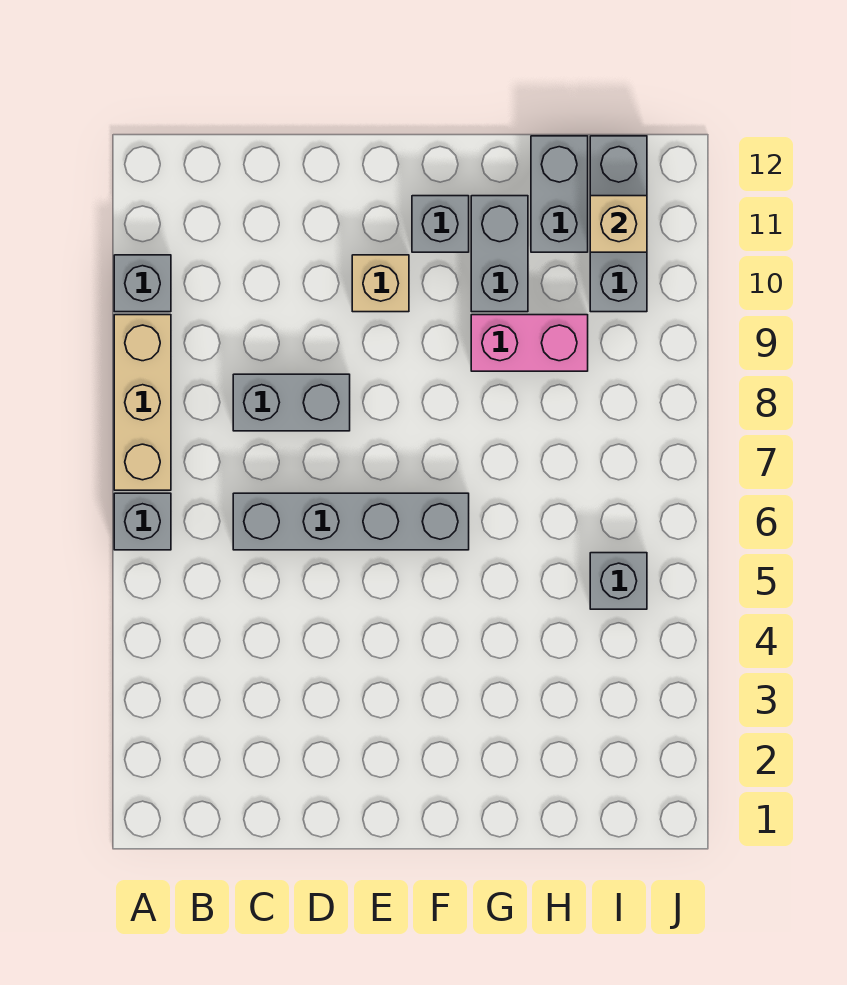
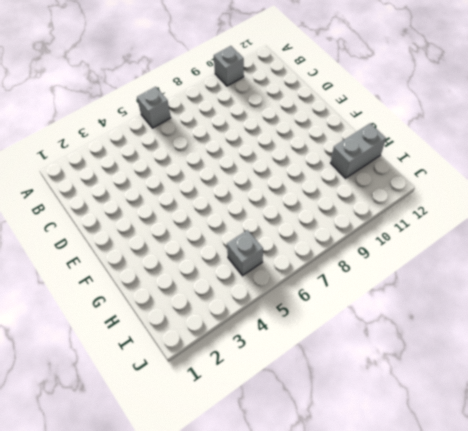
none -> tan 1x3 brick [114,315,171,490]
none -> grey 1x4 brick [233,493,469,550]
none -> grey 1x2 brick [233,374,350,431]

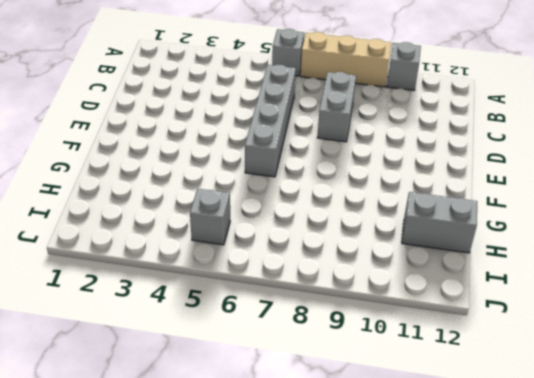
none -> tan 1x1 brick [352,255,409,312]
none -> grey 1x1 brick [412,196,469,252]
none -> pink 1x2 brick [471,315,588,371]

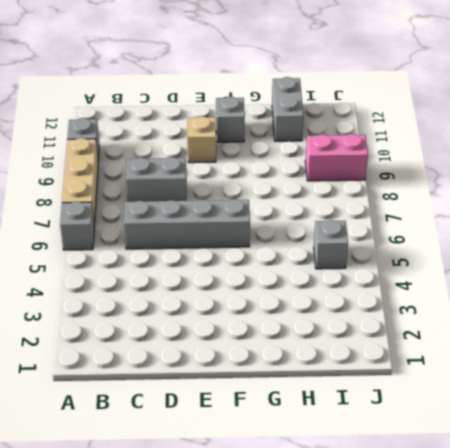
pink 1x2 brick [305,134,368,181] -> pink 1x2 brick moved to [471,315,588,371]
none -> grey 1x2 brick [471,196,528,312]
none -> grey 1x3 brick [590,136,647,312]
none -> tan 1x1 brick [590,196,647,252]

